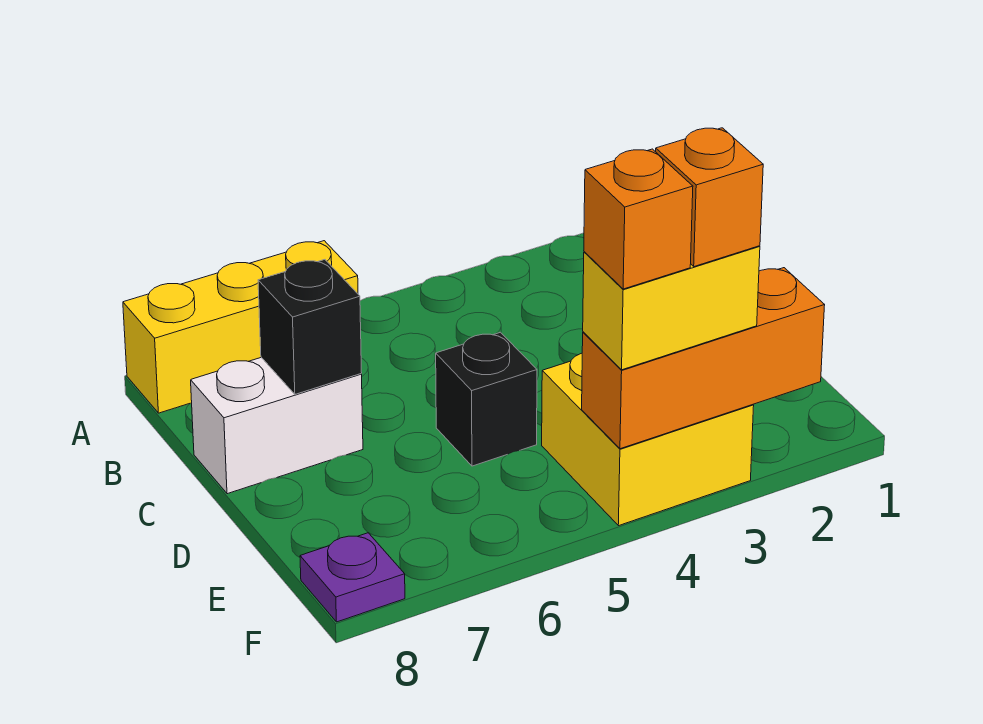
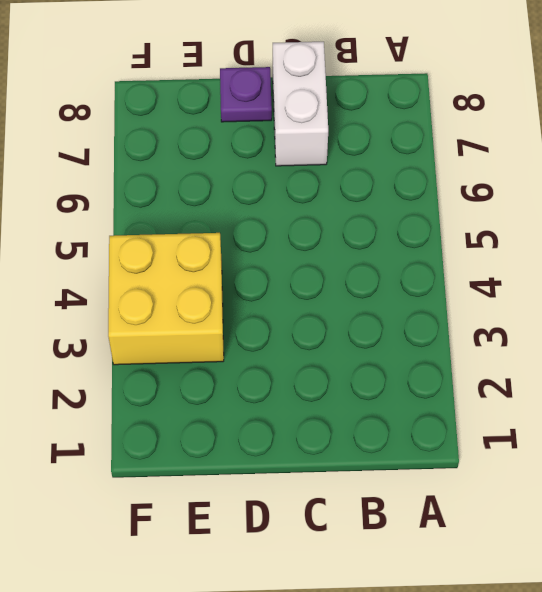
purple 1x1 plate [220,67,272,122] -> purple 1x1 plate moved to [300,533,405,622]
none -> yellow 1x3 brick [123,241,358,413]
none -> black 1x1 brick [436,332,537,466]

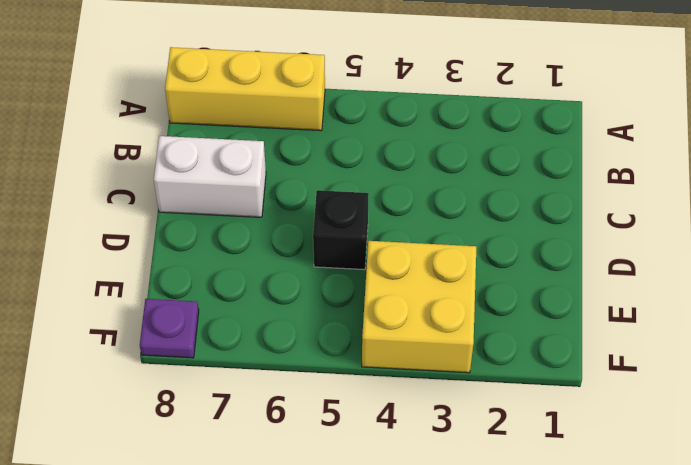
none -> black 1x1 brick [258,260,362,394]
none -> orange 1x3 brick [582,268,825,449]

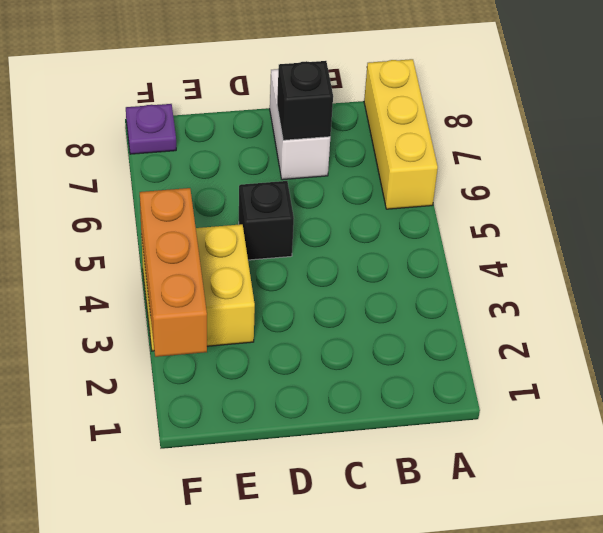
none -> yellow 1x2 brick [583,246,760,370]
none -> orange 1x1 brick [656,128,763,266]

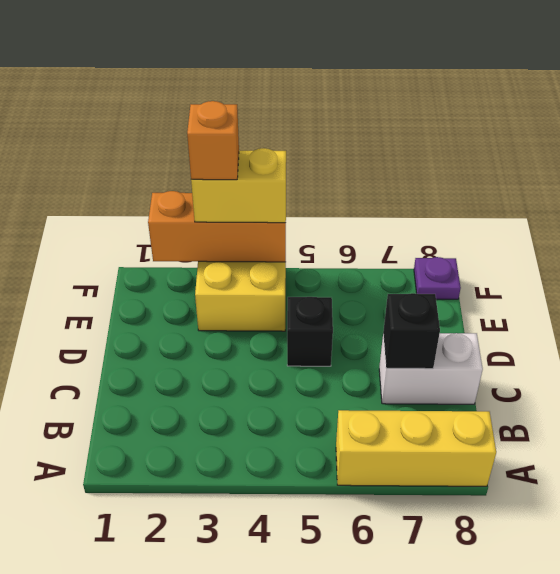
none -> orange 1x1 brick [584,149,693,289]

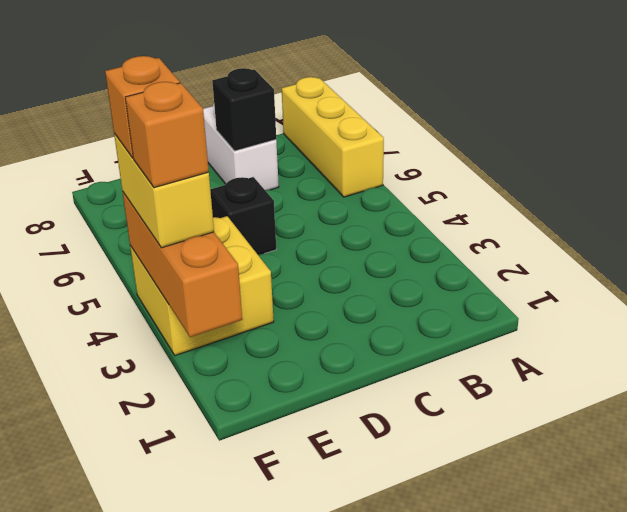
none -> purple 1x1 plate [300,533,405,622]

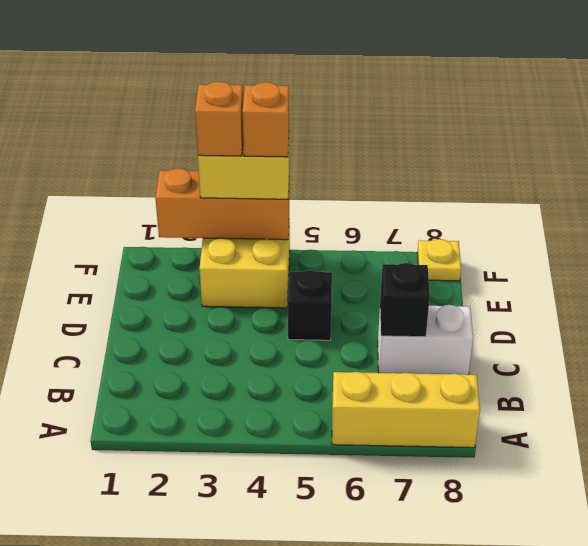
yellow 1x1 plate [417,239,461,281] -> purple 1x1 plate [300,533,405,622]

